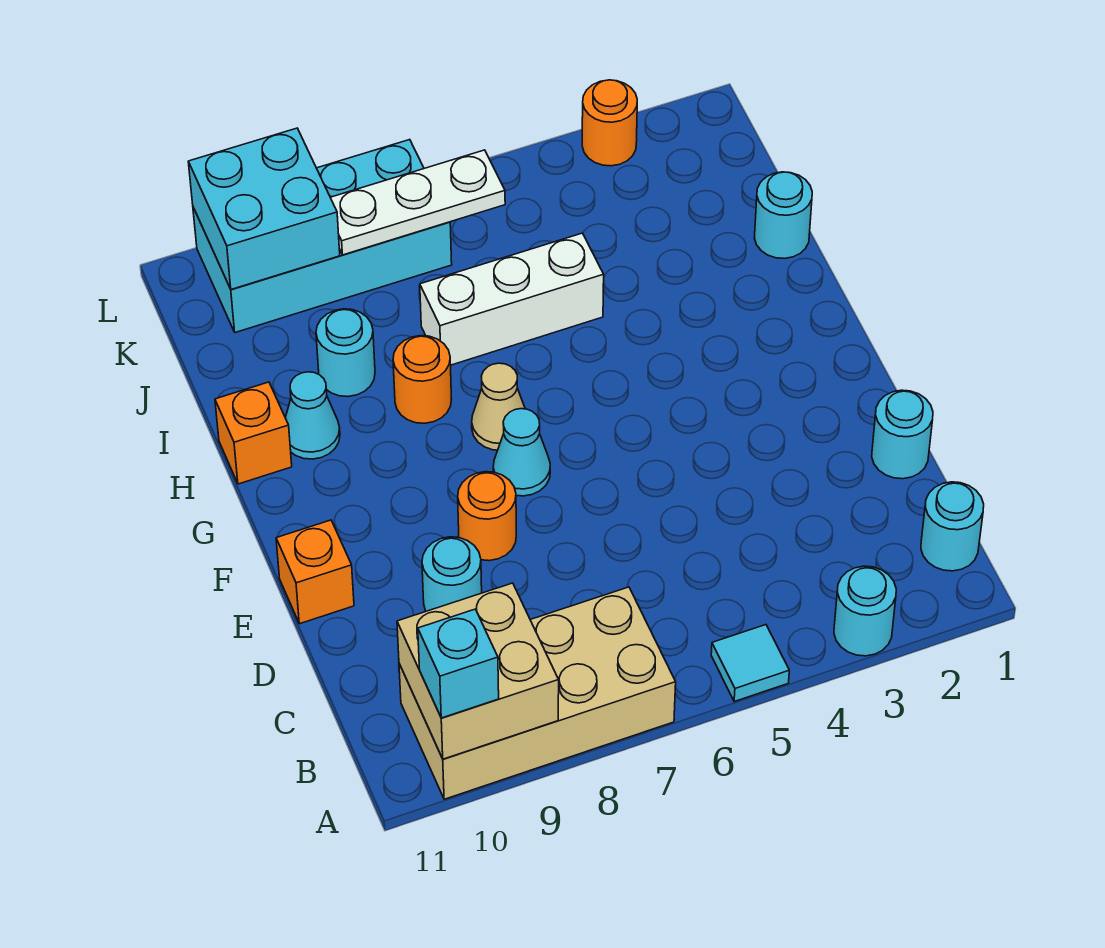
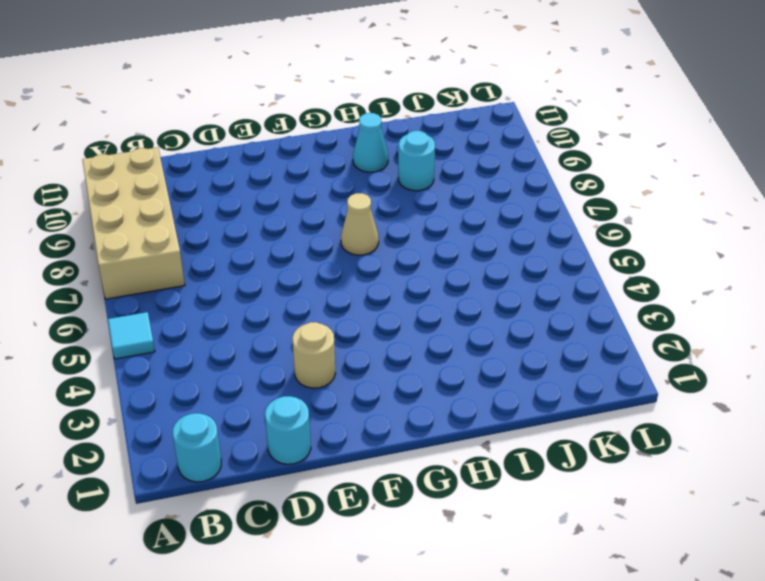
tan 1x1 round brick [292,322,335,388] -> none
none -> cyan 1x1 round brick [834,566,896,656]
none -> cyan 1x1 round brick [422,537,482,611]
none -> orange 1x1 round brick [458,472,516,561]

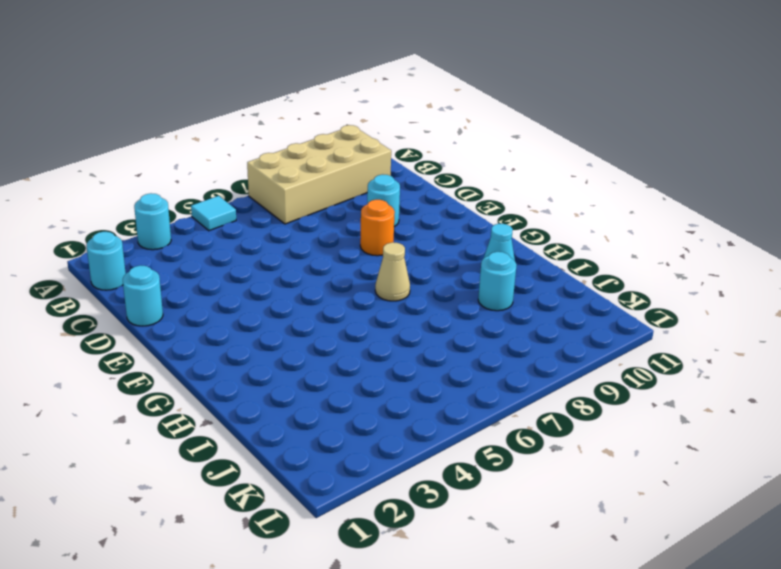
none -> orange 1x1 brick [276,520,354,624]
none -> cyan 1x1 cone [493,409,550,496]
none -> orange 1x1 round brick [393,336,451,423]

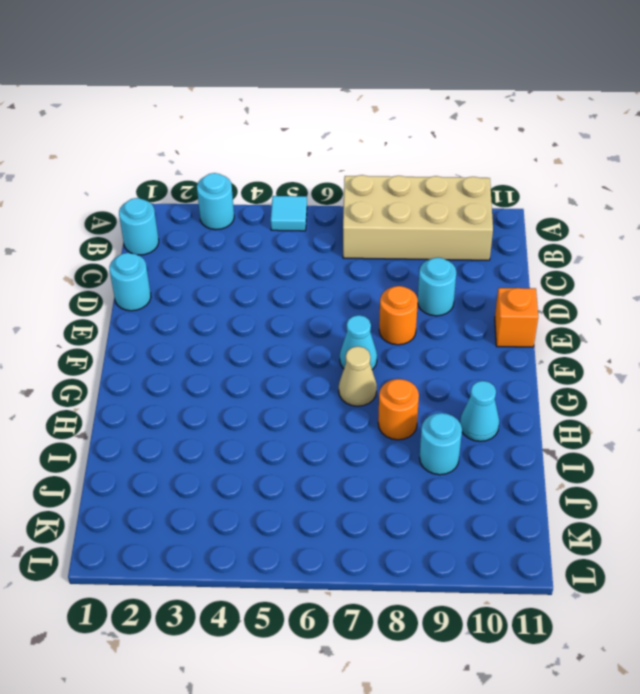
none -> orange 1x1 brick [215,382,292,484]
none -> cyan 1x1 round brick [754,172,812,258]
none -> white 1x3 brick [420,233,604,365]

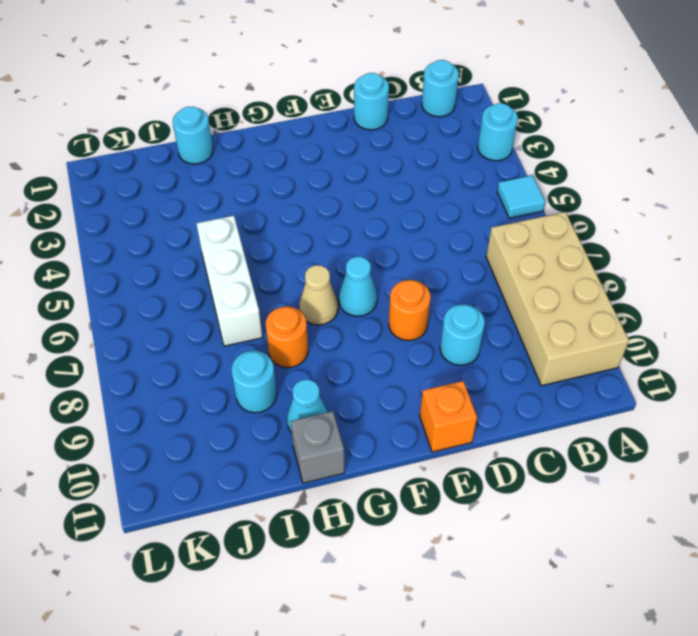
grey 1x1 brick [291,411,344,483] -> orange 1x1 brick [215,382,292,484]
none -> cyan 2x4 brick [193,140,452,333]
none -> orange 1x1 round brick [582,80,637,166]
none -> tan 2x2 brick [397,583,559,759]

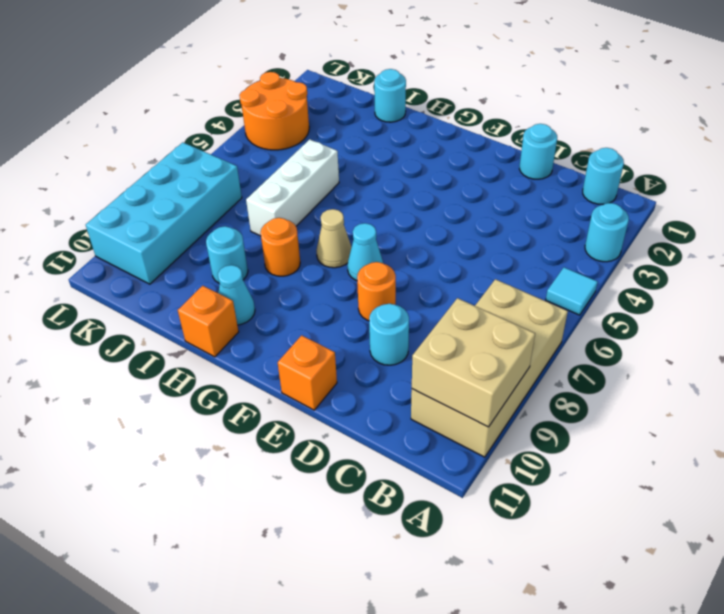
orange 2x2 round brick [239,72,309,150] -> orange 1x1 round brick [582,80,637,166]
none -> white 1x3 plate [331,150,505,255]
none -> cyan 2x2 brick [188,128,340,289]
none -> cyan 1x1 brick [418,609,499,718]

